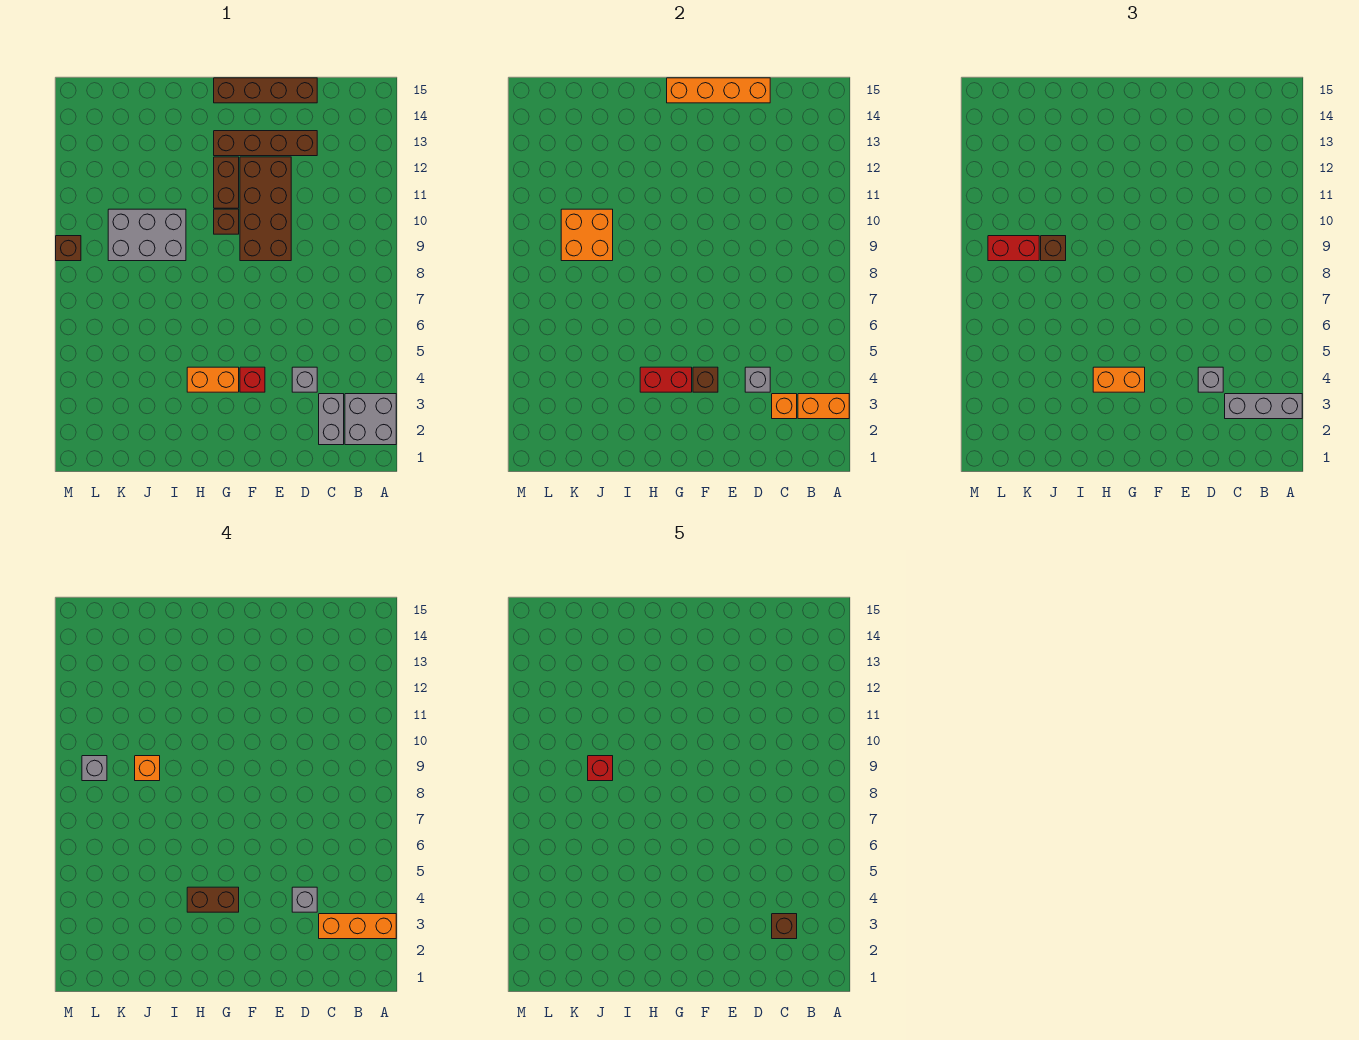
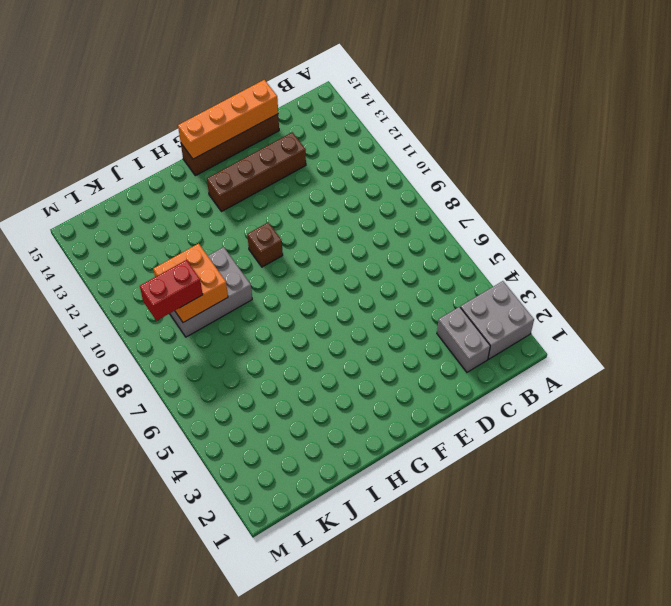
none -> grey 1x1 brick [292,367,317,392]
none -> brown 2x4 brick [240,157,291,261]
none -> red 1x1 brick [240,367,265,392]
none -> orange 1x2 brick [187,367,239,392]

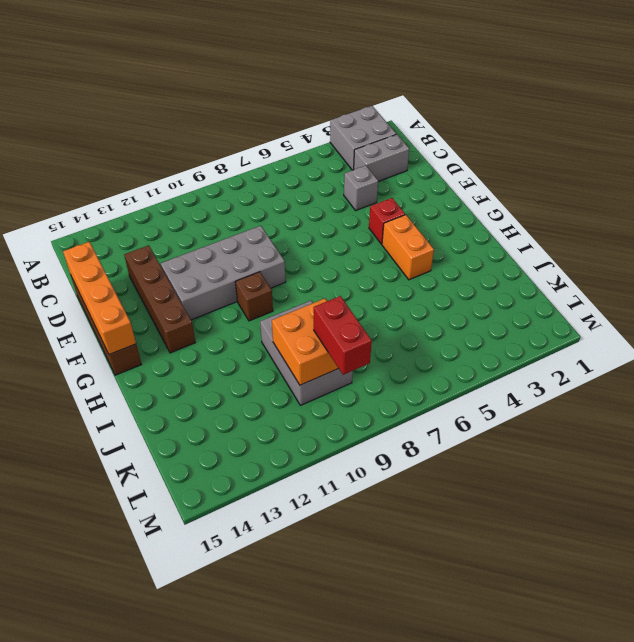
grey 2x4 brick [161,226,286,320] -> brown 2x4 brick [240,157,291,261]
none -> brown 1x2 brick [214,157,239,208]
none -> brown 1x1 brick [56,236,81,261]
none -> orange 1x2 brick [798,394,849,419]
none -> orange 1x1 brick [772,394,797,419]

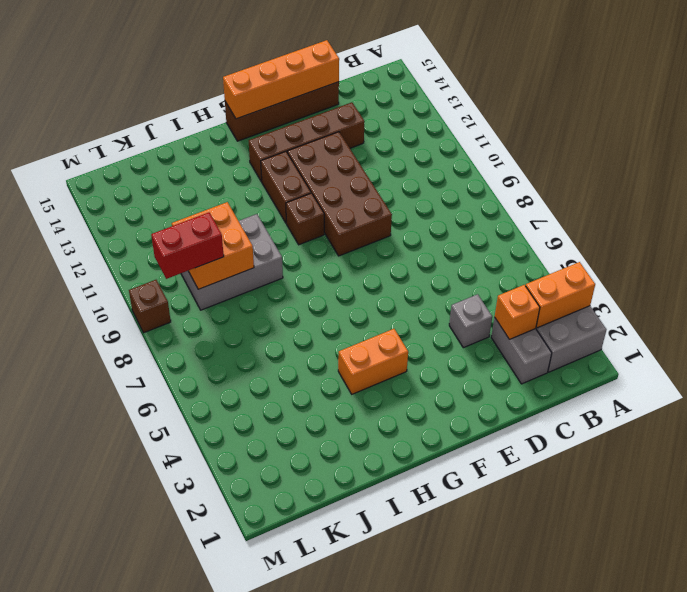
none -> red 1x1 brick [240,367,265,392]
none -> grey 1x1 brick [745,367,770,392]
none -> brown 1x1 brick [693,367,718,392]
none -> red 1x2 brick [640,367,692,392]

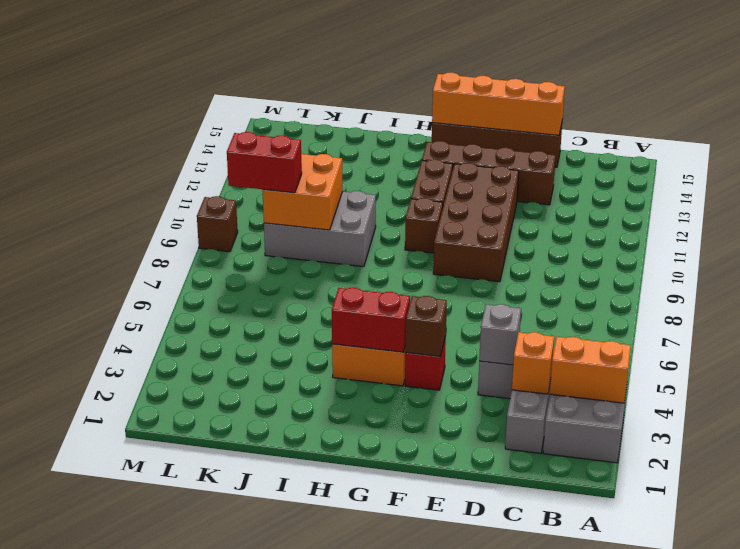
none -> grey 1x3 brick [1225,394,1302,419]
none -> grey 1x1 brick [1198,367,1223,392]
none -> orange 1x2 brick [1093,367,1145,392]
none -> brown 1x1 brick [1041,236,1066,261]

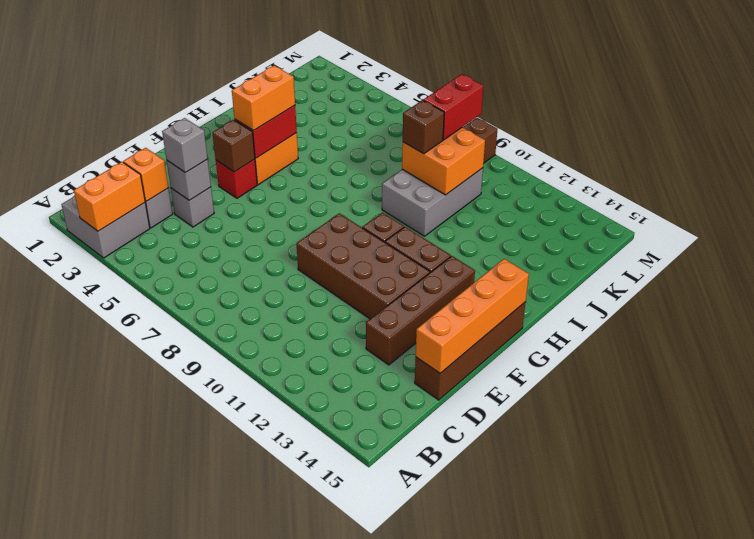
none -> grey 1x3 brick [1225,394,1302,419]
none -> orange 1x3 brick [319,914,396,939]
none -> grey 1x1 brick [292,887,317,912]
none -> brown 1x2 brick [187,887,239,912]

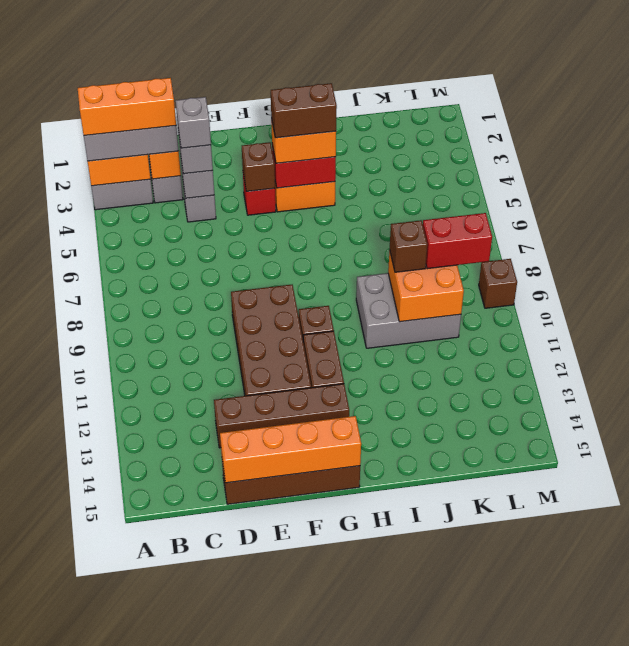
none -> orange 1x1 brick [135,756,160,781]
none -> grey 1x1 brick [82,756,107,781]
none -> brown 1x1 brick [772,914,797,939]
none -> red 1x1 brick [588,756,613,781]

